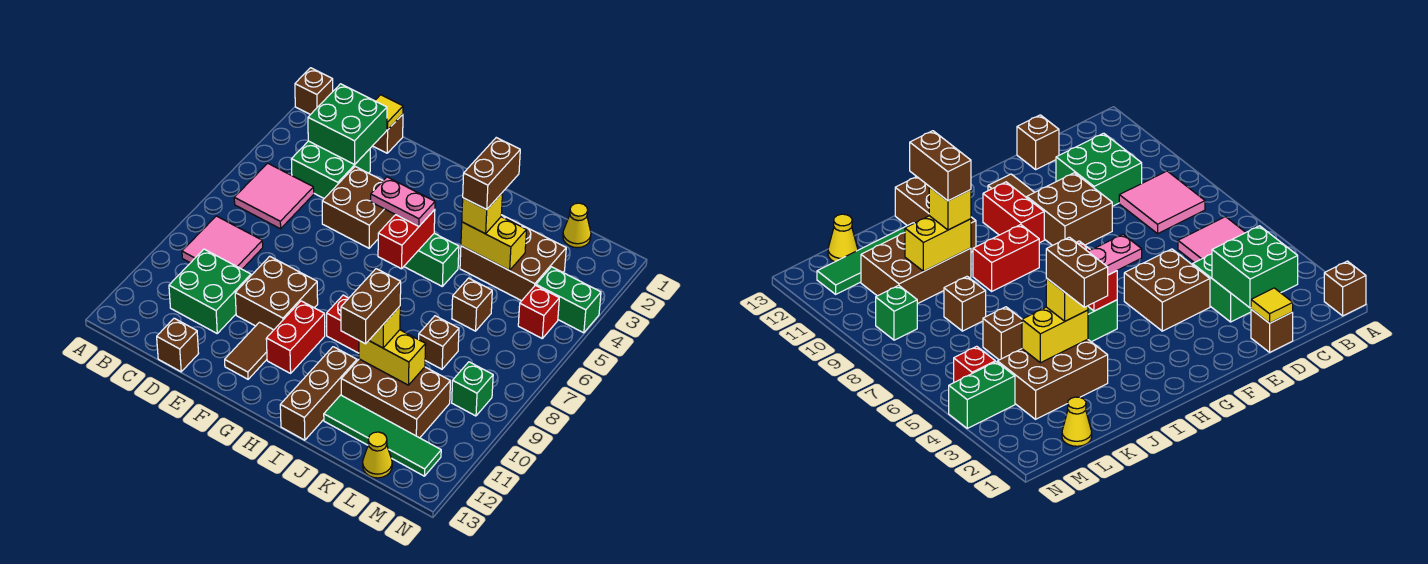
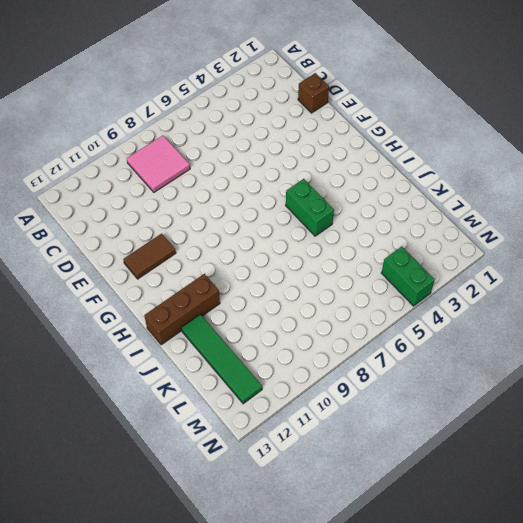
none -> brown 1x1 brick [295,68,333,115]
none -> pink 2x2 tile [234,163,314,229]
none -> green 2x2 brick [291,141,370,198]
none -> green 2x2 brick [169,249,251,333]

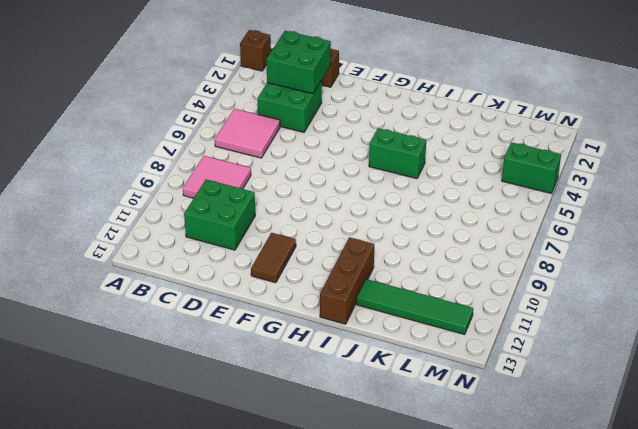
none -> brown 1x1 brick [157,318,199,372]
none -> brown 2x2 brick [322,167,395,248]
none -> brown 2x2 brick [235,256,318,330]
none -> red 1x2 brick [266,301,325,373]

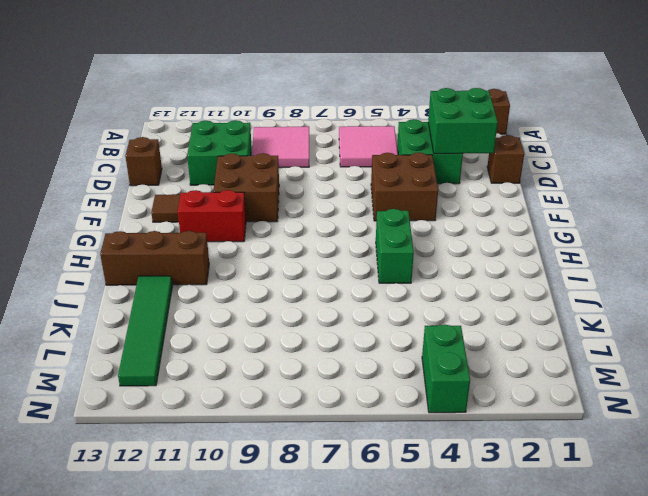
none -> red 1x2 brick [327,295,359,353]
none -> brown 2x3 brick [460,215,566,301]
none -> brown 2x3 brick [341,359,450,438]
none -> brown 1x1 brick [452,278,492,331]

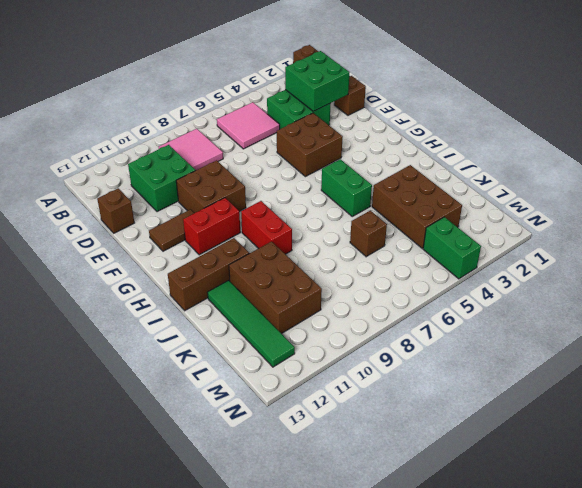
none -> brown 1x1 brick [419,316,459,369]
none -> yellow 1x1 cone [563,203,591,248]
none -> yellow 1x1 cone [363,432,392,478]
none -> red 1x1 brick [518,285,559,338]

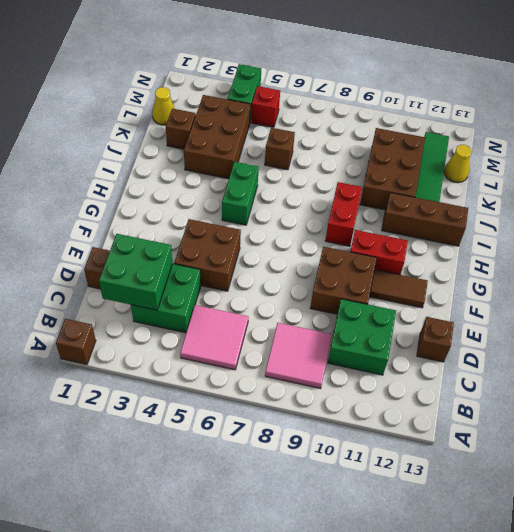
brown 1x1 brick [166,109,196,149] -> brown 1x1 brick moved to [419,316,459,369]
none -> green 1x1 brick [452,362,493,416]
none -> yellow 1x1 tile [375,95,403,130]
none -> red 1x2 brick [378,210,435,269]
none -> yellow 1x2 brick [461,217,526,270]

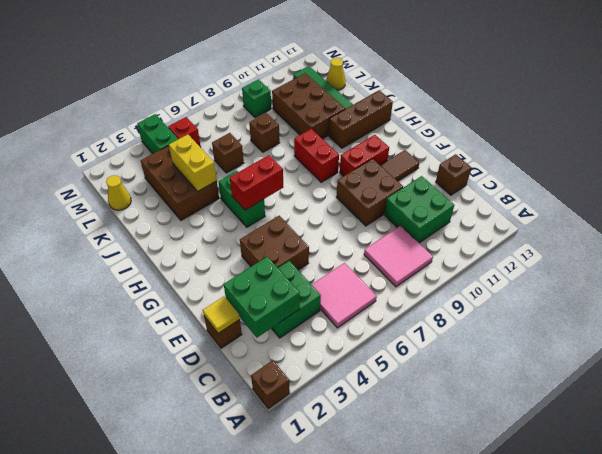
none -> yellow 1x2 brick [359,330,426,385]
none -> pink 1x2 plate [371,177,435,226]
none -> yellow 1x1 brick [462,192,503,234]
none -> yellow 1x1 brick [369,306,400,348]

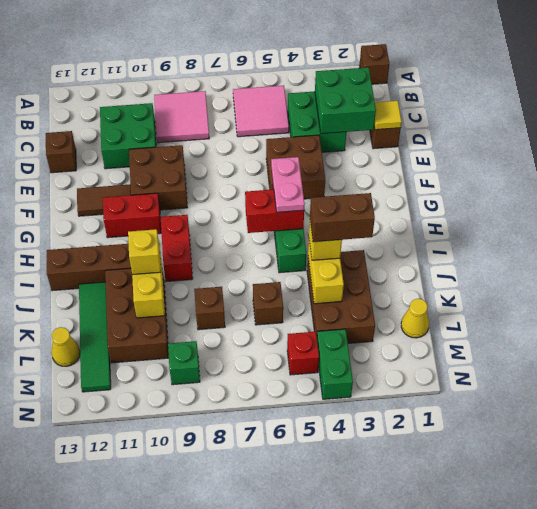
none -> brown 1x2 brick [341,269,401,344]

